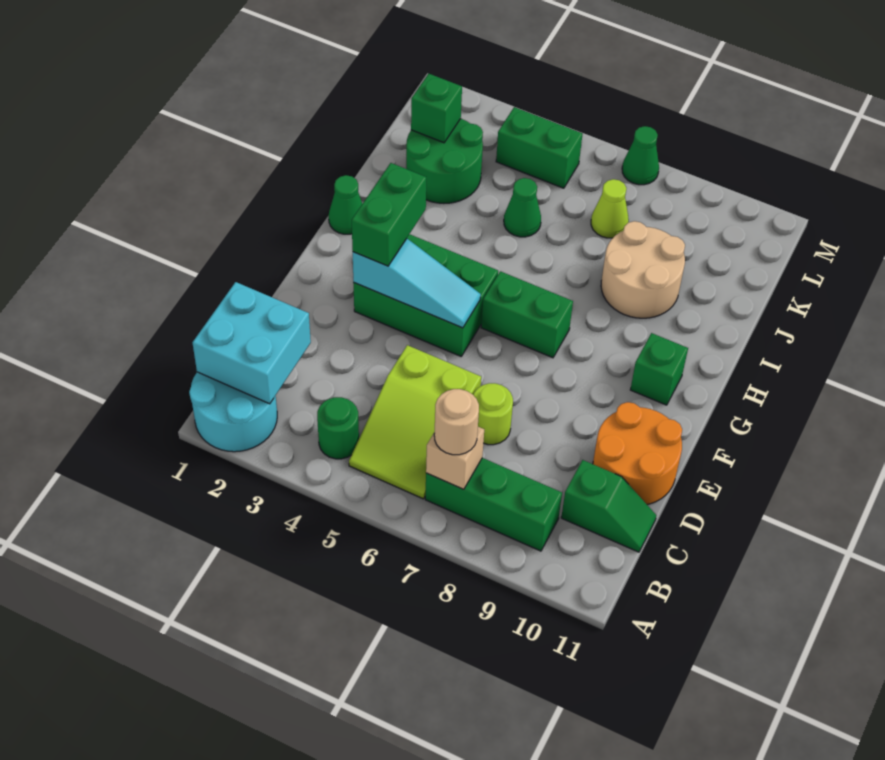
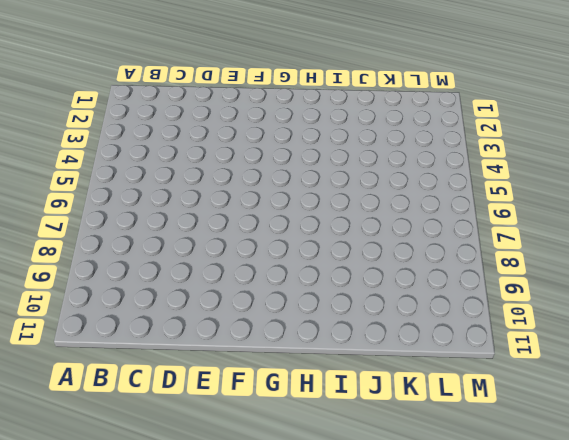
none -> cyan 2x2 round brick [189,372,277,452]
none -> green 1x1 round brick [317,397,359,459]
none -> lime 2x3 slope [349,345,481,499]

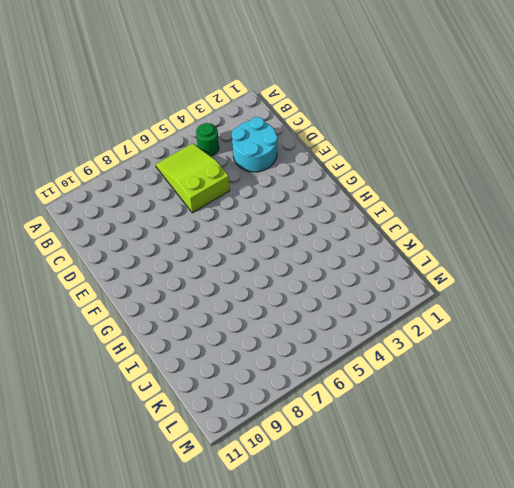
cyan 2x2 round brick [232,117,277,172] -> cyan 2x2 round brick moved to [189,372,277,452]
none -> green 1x3 brick [425,458,562,551]
none -> green 1x2 slope [561,460,656,552]
none -> lime 1x1 round brick [473,383,513,445]

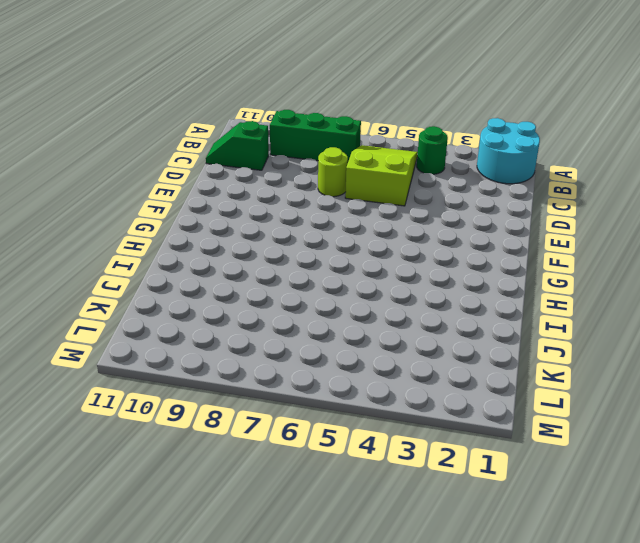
none -> orange 2x2 round brick [593,402,682,505]
none -> green 2x3 brick [353,234,498,356]
none -> green 1x2 brick [481,271,573,358]

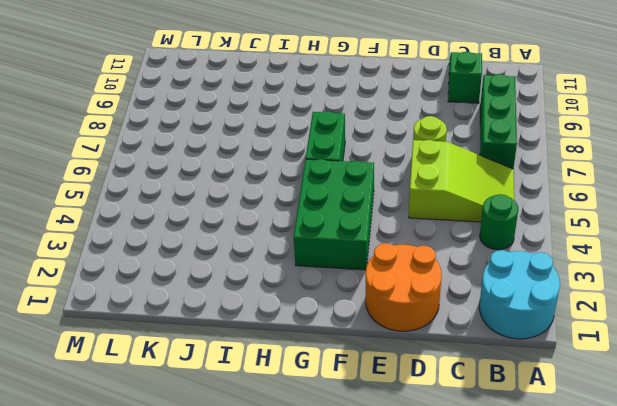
orange 2x2 round brick [366,243,442,331] -> orange 2x2 round brick moved to [593,402,682,505]
none -> green 1x1 brick [630,333,688,405]
none -> green 1x1 cone [329,175,362,234]
none -> tan 2x2 round brick [601,221,685,318]

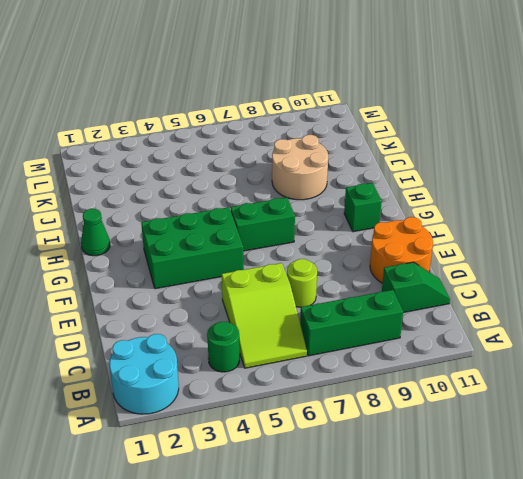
none -> green 2x2 round brick [406,119,483,203]
none -> green 1x1 cone [504,178,541,237]
none -> lime 1x1 cone [591,179,629,238]

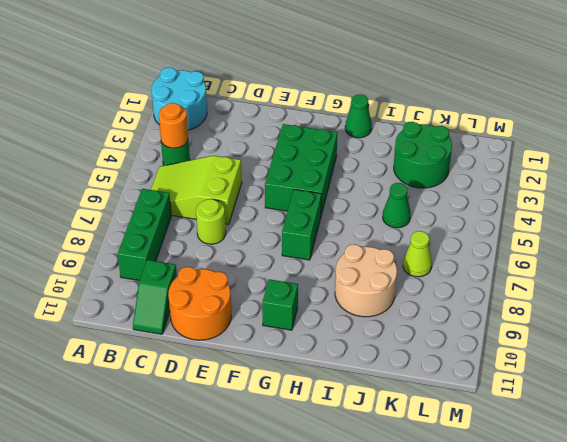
orange 1x1 round brick [159,103,188,148] -> none
none -> green 1x2 brick [496,107,583,188]
none -> green 1x1 cone [622,126,659,185]
none -> cyan 2x2 brick [193,282,311,404]

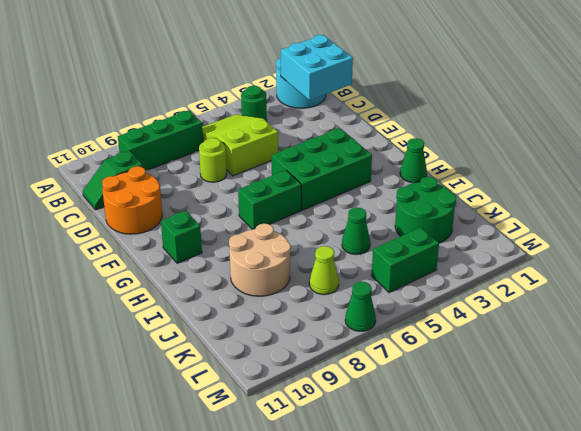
none -> tan 1x1 brick [426,427,484,489]
none -> cyan 1x3 slope [353,239,481,328]
none -> green 1x1 brick [411,74,462,143]

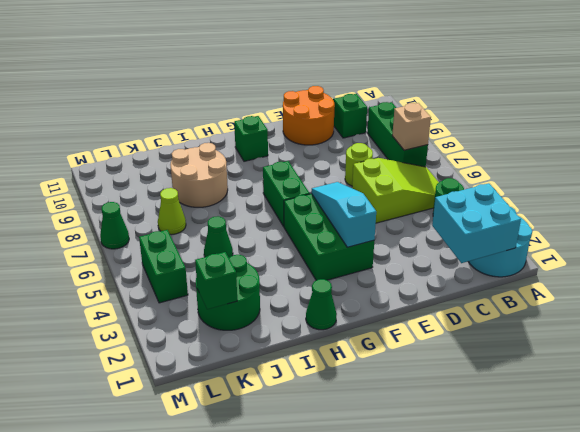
none -> tan 1x1 round brick [434,389,479,455]
none -> green 1x2 brick [352,163,426,266]

